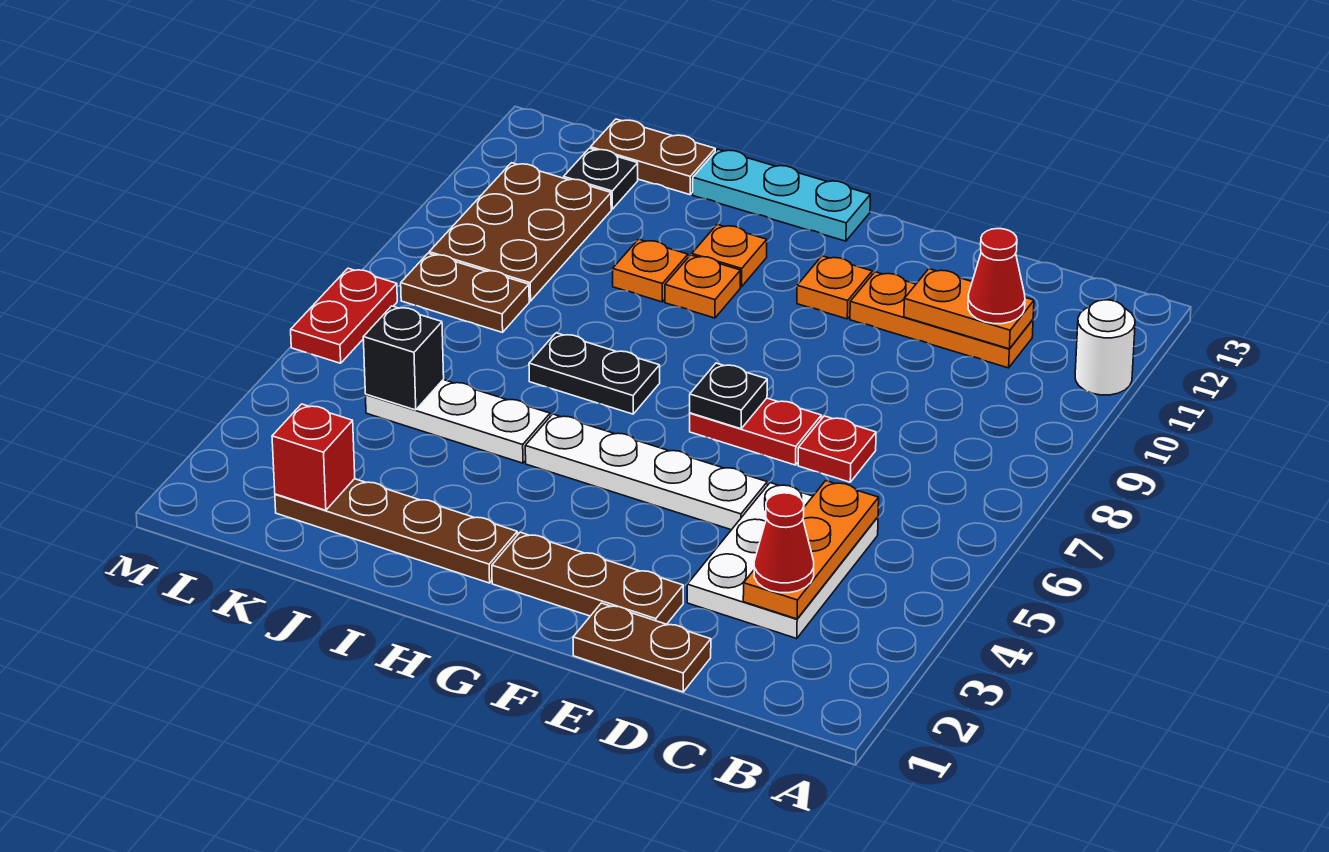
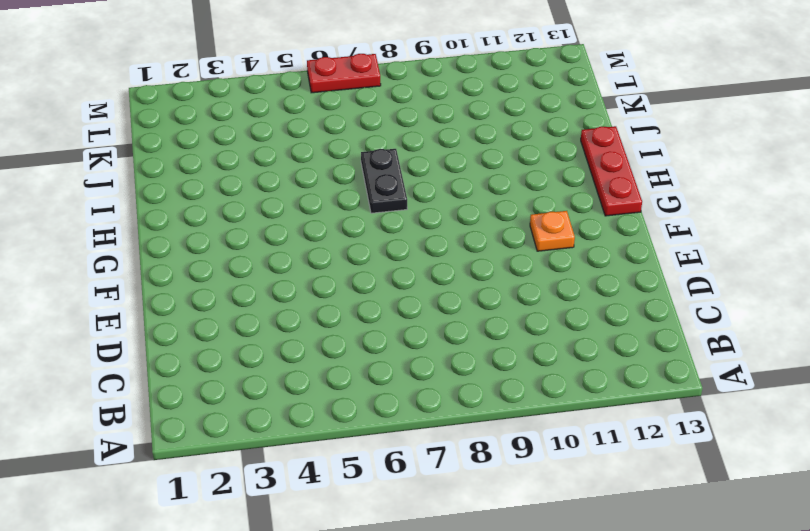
red 1x3 plate [581,126,642,216] -> cyan 1x3 plate [693,149,870,241]
none -> white 1x1 round brick [1075,300,1135,395]
none -> white 2x3 plate [687,483,878,639]
none -> orange 1x3 plate [850,272,1033,368]

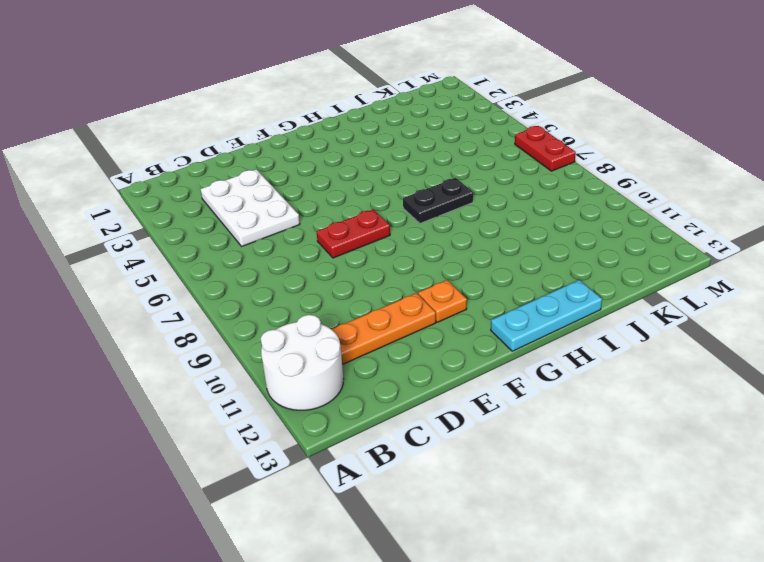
white 2x2 round brick [261,315,344,410] -> white 1x1 round brick [1075,300,1135,395]
none -> brown 1x2 plate [573,603,711,692]
none -> red 1x1 plate [798,416,876,482]
none -> brown 1x3 plate [492,532,683,624]

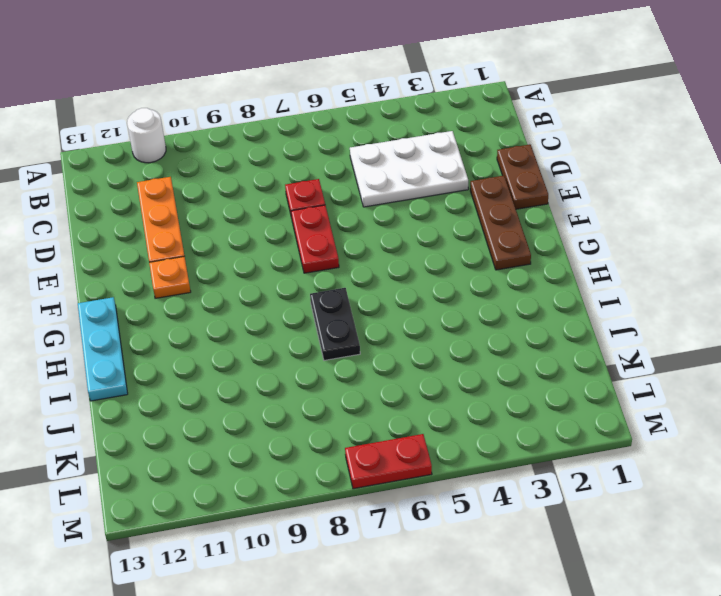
none -> white 1x4 plate [525,414,767,530]
none -> brown 1x4 plate [275,479,517,583]
none -> orange 1x1 plate [665,255,741,318]

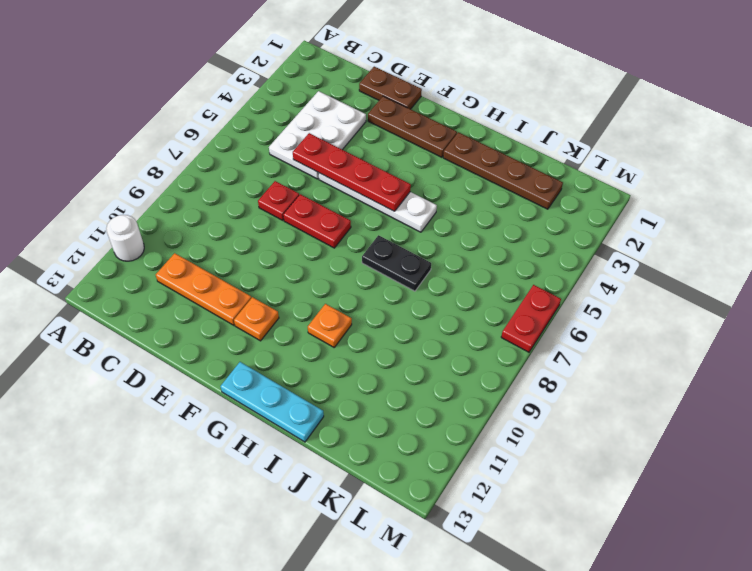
red 1x4 plate [293,133,411,211] -> none
none -> orange 1x1 plate [692,224,767,287]
none -> white 1x3 plate [365,380,550,463]
none -> orange 1x1 plate [613,239,688,302]

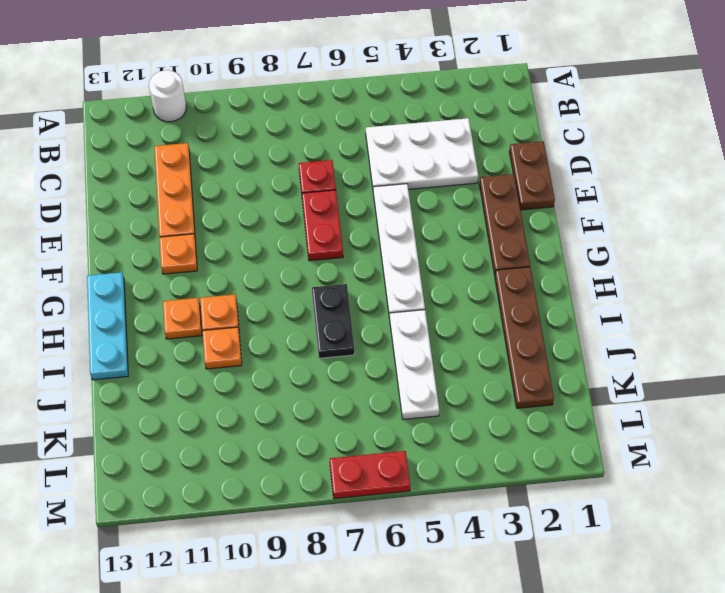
none -> brown 1x2 plate [591,119,715,195]
none -> brown 1x2 plate [401,253,529,332]
none -> brown 2x3 plate [429,163,611,301]

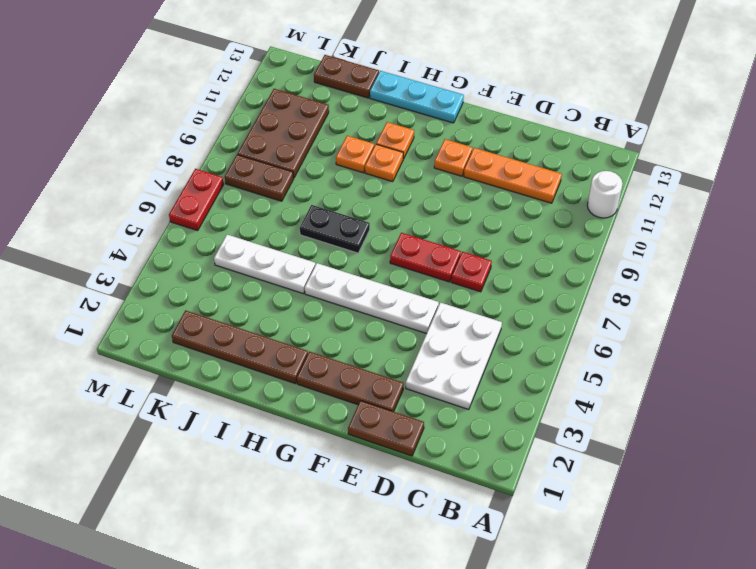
none -> black 1x1 plate [564,148,638,209]
none -> orange 1x3 plate [743,481,879,619]
none -> orange 1x2 plate [904,269,1034,349]

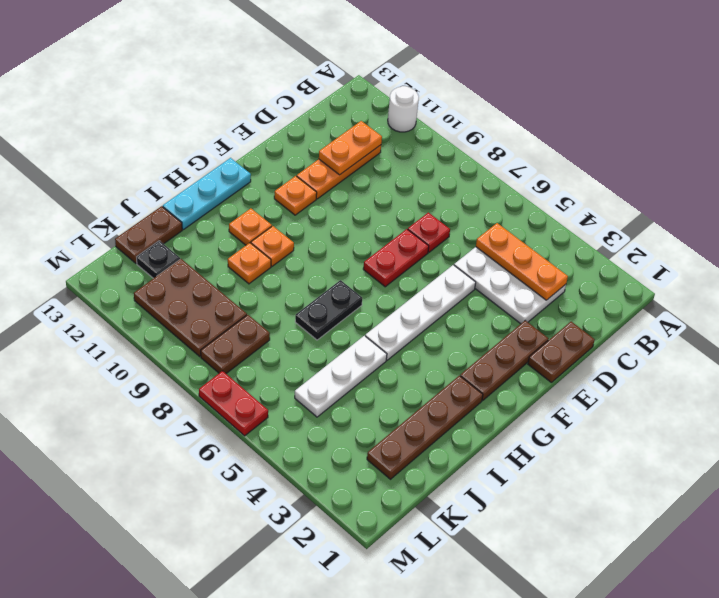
none -> black 1x1 plate [690,363,767,429]
none -> red 1x1 brick [272,404,355,510]
none -> black 1x1 brick [363,306,444,410]

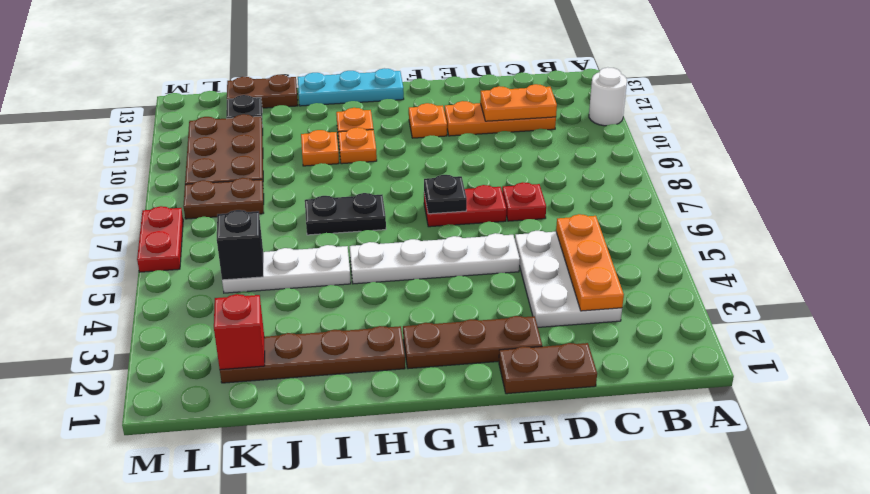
none -> red 1x1 cone [754,493,814,593]
none -> red 1x1 cone [968,229,1025,324]

